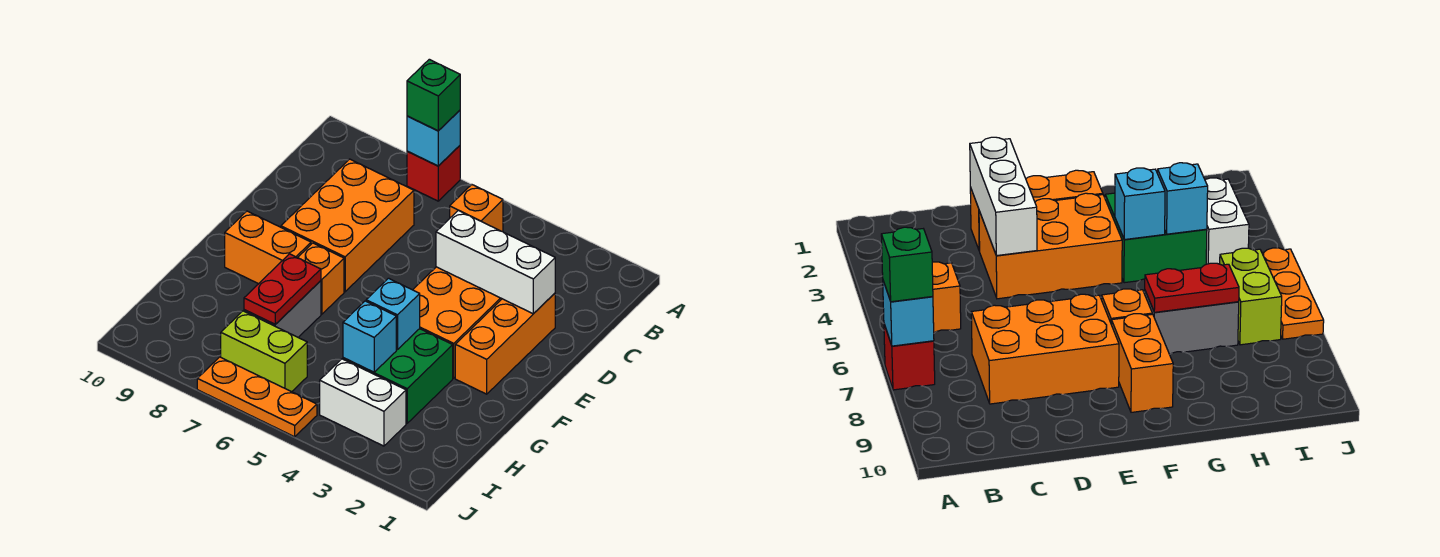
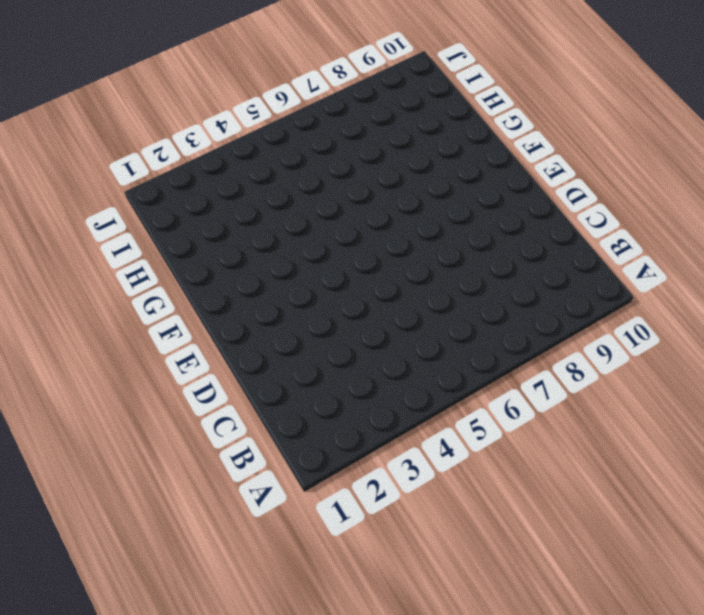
none -> red 1x1 brick [407,146,460,201]
none -> orange 1x1 brick [450,185,503,232]
none -> orange 2x3 brick [281,159,414,292]

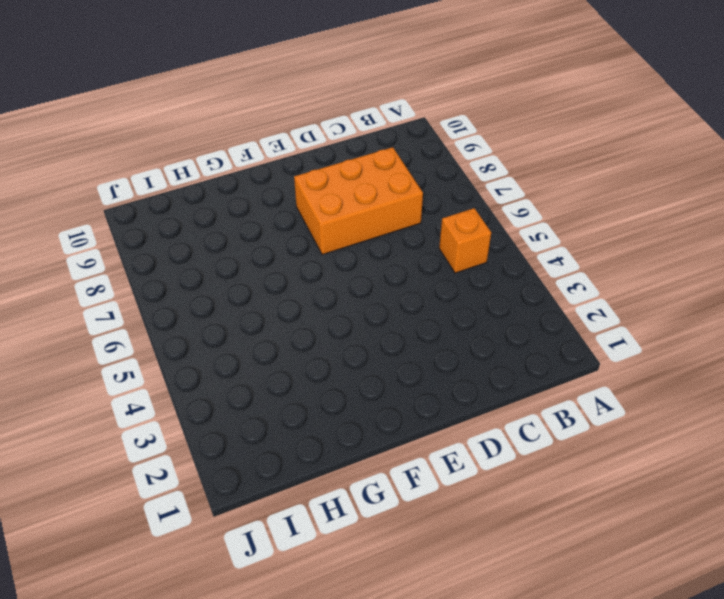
none -> red 1x1 brick [407,146,460,201]
none -> orange 1x3 brick [455,293,555,394]
none -> orange 2x3 brick [413,267,502,378]

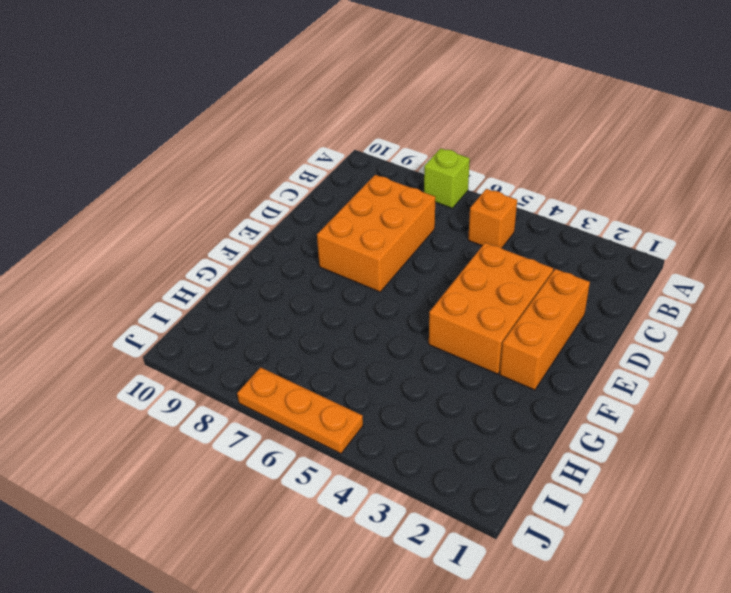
lime 1x1 brick [424,148,470,208] -> red 1x1 brick [407,146,460,201]
none -> orange 1x1 brick [298,243,344,314]
none -> orange 1x2 brick [225,211,311,284]
none -> green 2x2 brick [343,329,453,423]

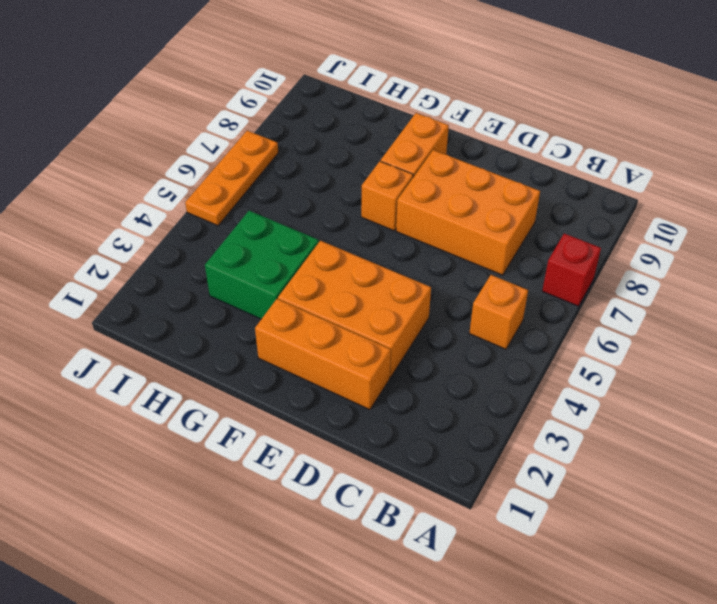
none -> grey 1x2 brick [244,281,321,337]
none -> white 1x2 brick [320,359,406,446]
none -> lime 1x2 brick [221,311,307,392]

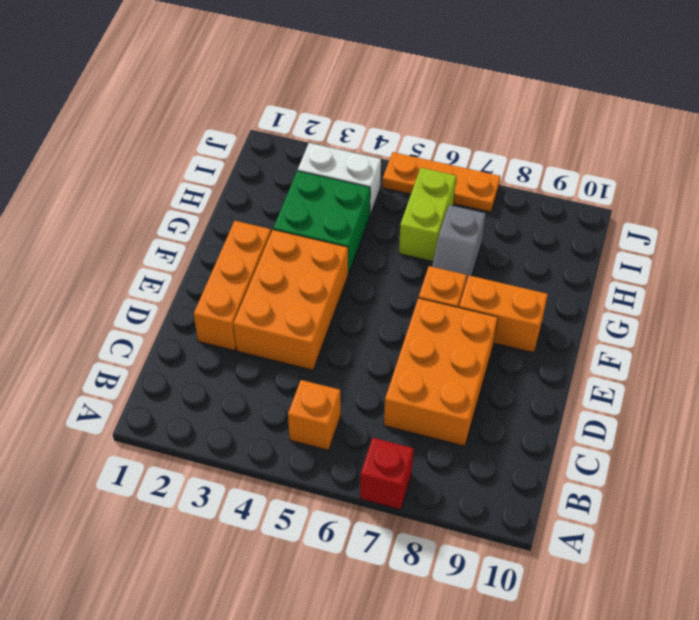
grey 1x2 slope [432,205,485,282] -> grey 1x2 brick [244,281,321,337]
lime 1x2 brick [399,168,456,261] -> lime 1x2 brick turned to [221,311,307,392]
none -> cyan 1x1 brick [407,110,460,166]
none -> white 1x3 brick [436,210,555,314]
none -> cyan 1x1 brick [366,278,420,350]

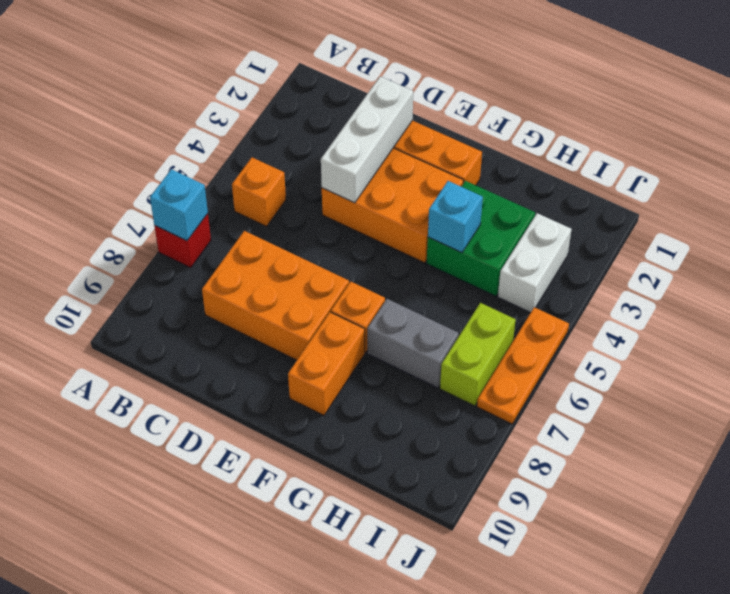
none -> red 1x2 plate [244,254,321,324]
none -> cyan 1x1 brick [343,301,396,372]
none -> green 1x1 brick [407,59,460,131]

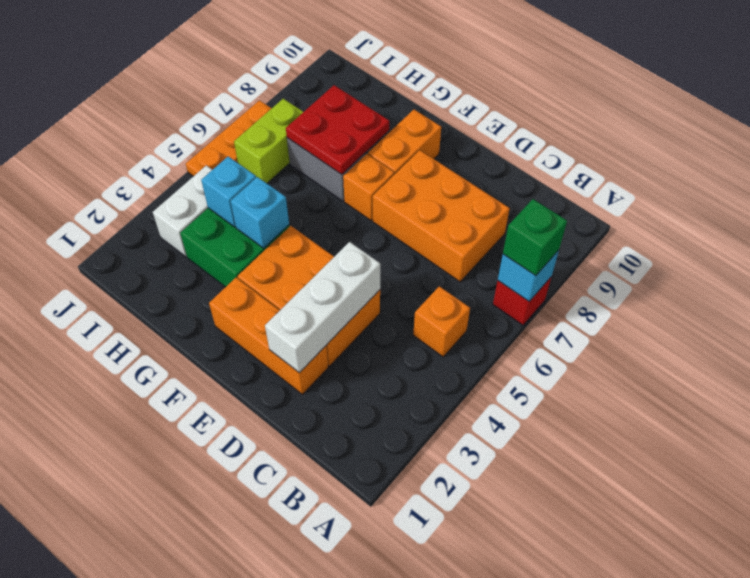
red 2x2 plate [286,85,389,174] -> red 1x2 plate [244,254,321,324]

